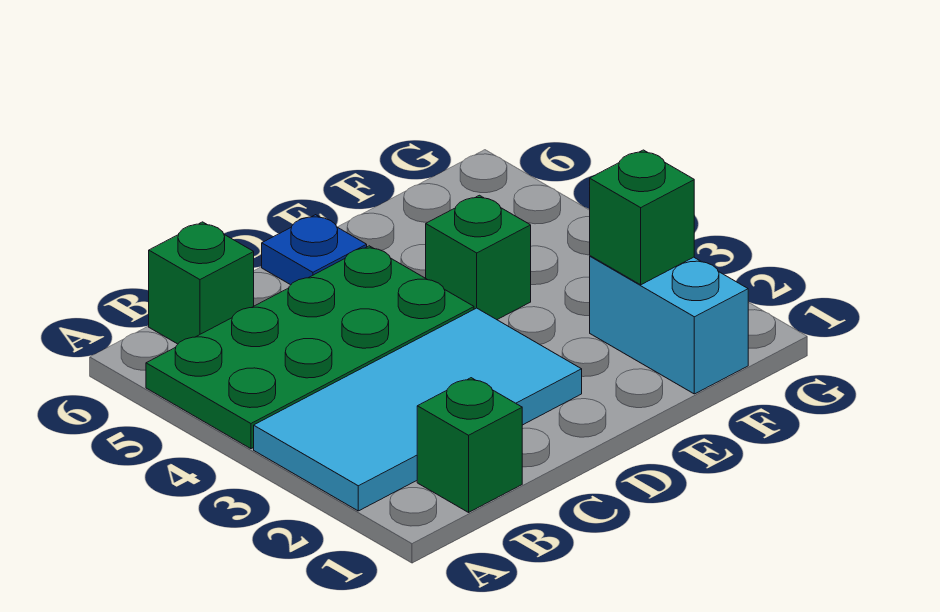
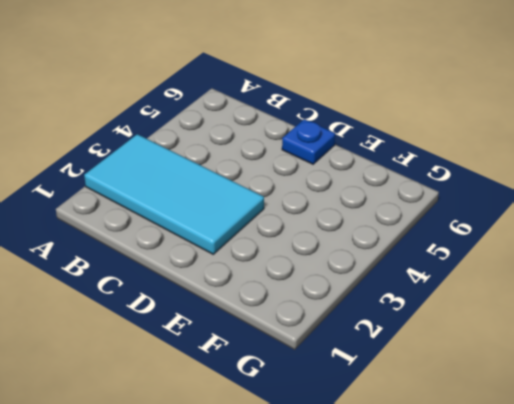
none -> green 2x4 plate [146,246,474,449]
none -> green 1x1 brick [417,378,522,512]

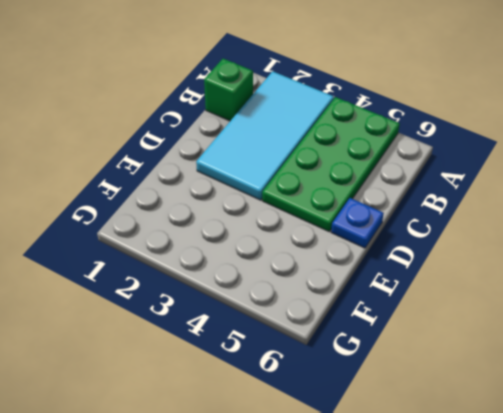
none -> green 1x1 brick [149,222,254,344]
none -> green 1x1 brick [426,195,531,320]

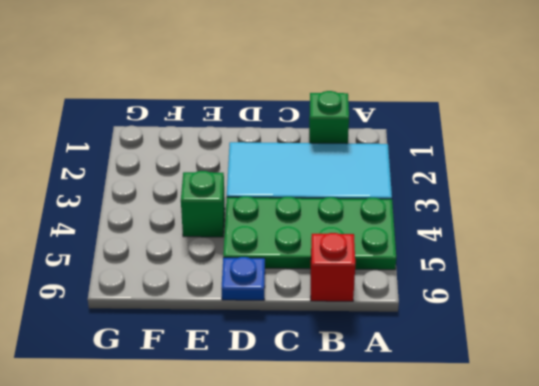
red 1x1 brick [311,233,355,301] -> green 1x1 brick [149,222,254,344]
none -> cyan 1x2 brick [590,256,748,394]
none -> green 1x1 brick [590,150,694,285]

